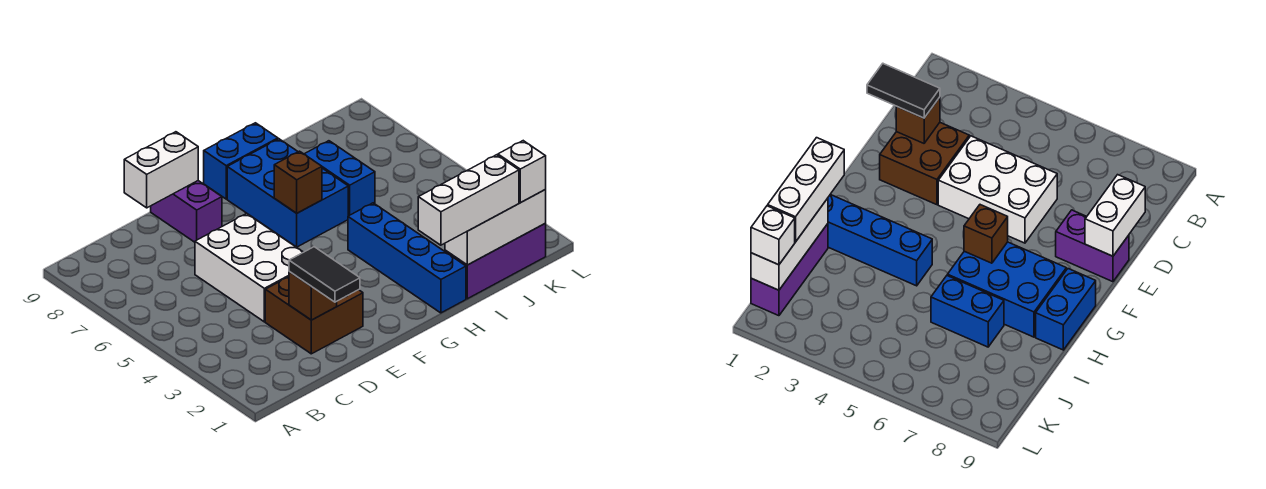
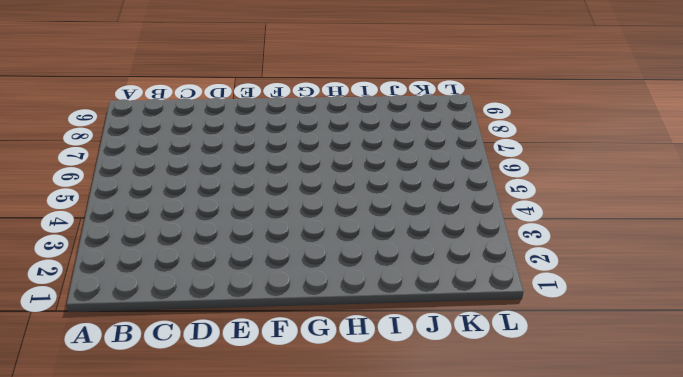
none -> brown 2x2 brick [265,277,363,354]
none -> white 2x3 brick [195,213,303,322]
none -> purple 1x2 brick [151,181,222,242]

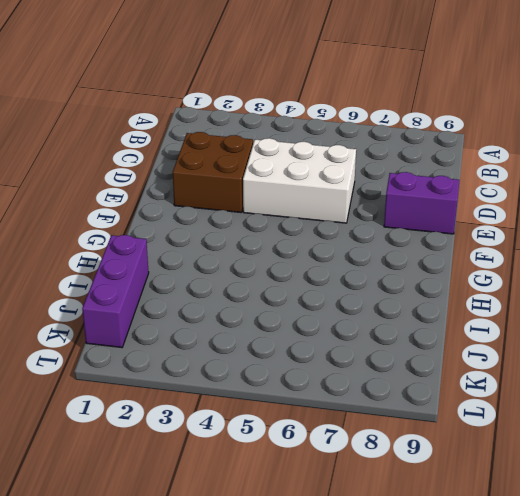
none -> blue 2x3 brick [227,139,348,247]
none -> blue 1x2 brick [204,123,278,199]
none -> blue 1x4 brick [348,203,466,313]

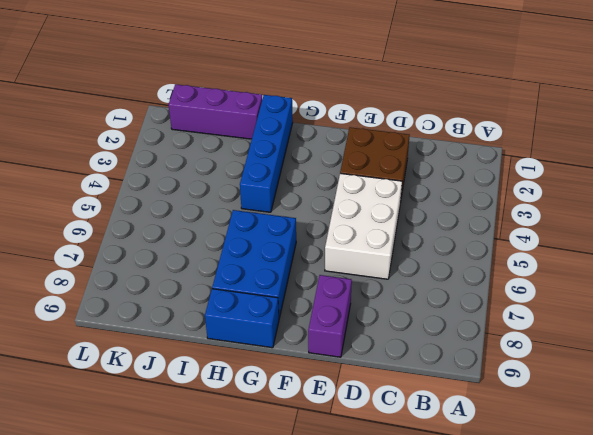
none -> blue 1x2 brick [304,141,375,216]
none -> brown 1x1 brick [289,272,337,320]
none -> white 1x2 brick [124,132,198,208]

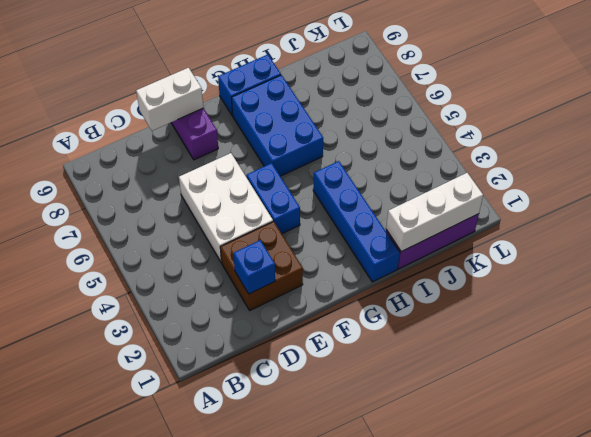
blue 1x1 brick [233,240,275,294] -> brown 1x1 brick [289,272,337,320]
blue 1x2 brick [246,163,300,234] -> blue 1x2 brick moved to [304,141,375,216]
none -> brown 1x1 brick [274,151,322,213]
none -> black 1x2 tile [289,247,360,302]
none -> white 1x3 brick [418,155,519,245]

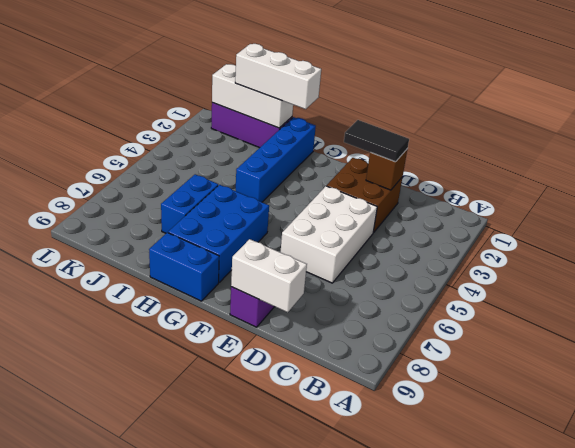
black 1x2 tile [344,120,409,162] -> black 1x2 tile turned to [289,247,360,302]
none -> brown 1x1 brick [274,151,322,213]
none -> white 1x1 brick [498,141,546,203]

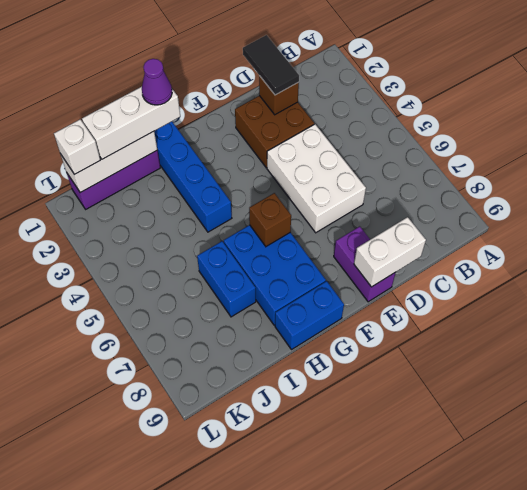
purple 1x1 cone [142,59,172,105] -> none

